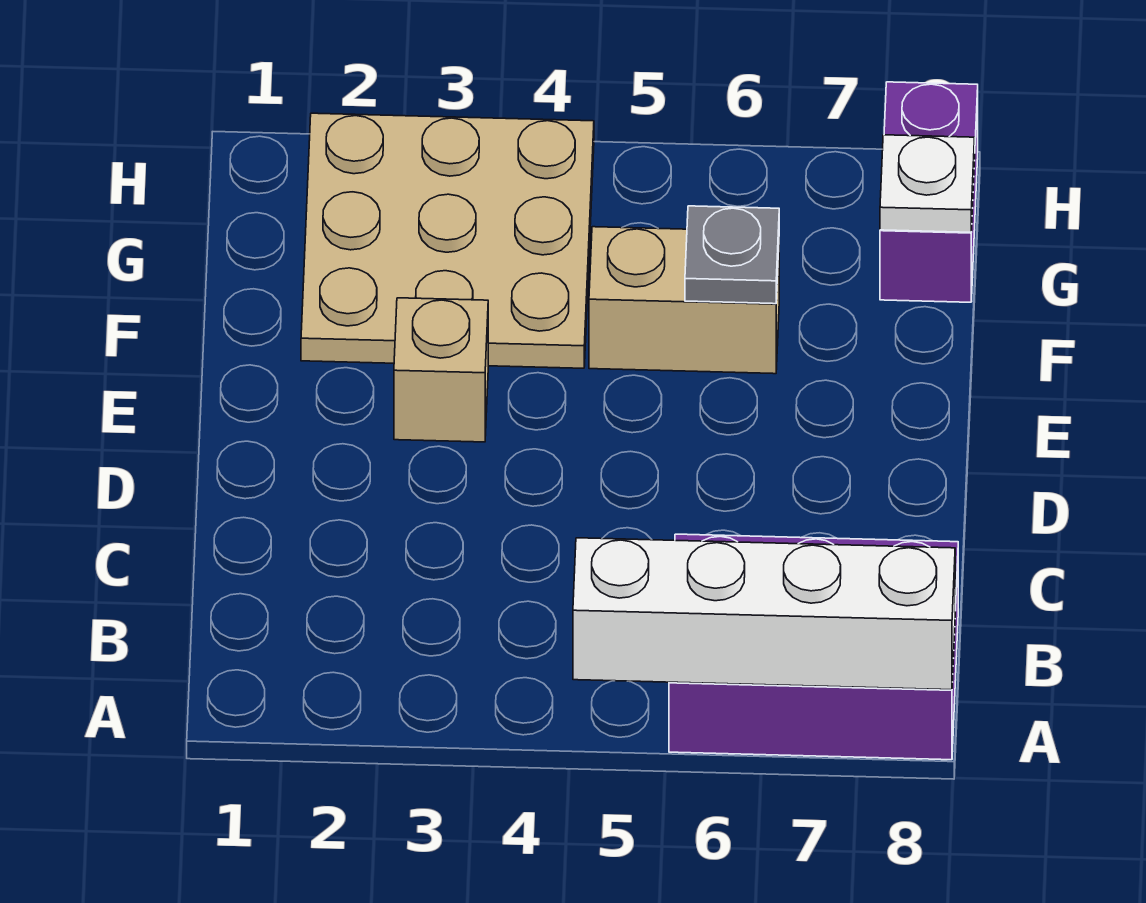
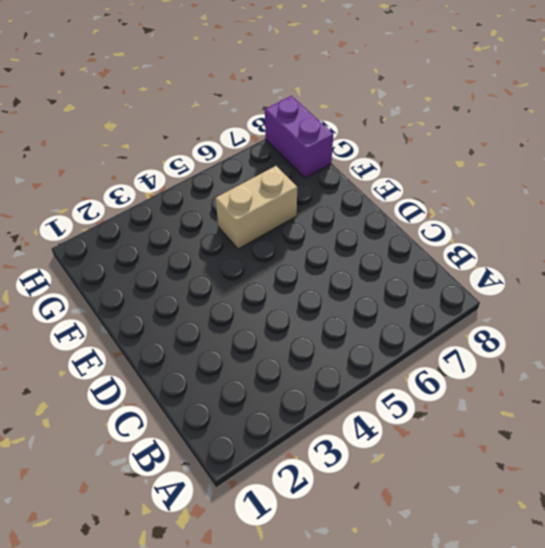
none -> purple 2x3 brick [669,534,958,760]
none -> tan 1x1 brick [394,298,488,442]

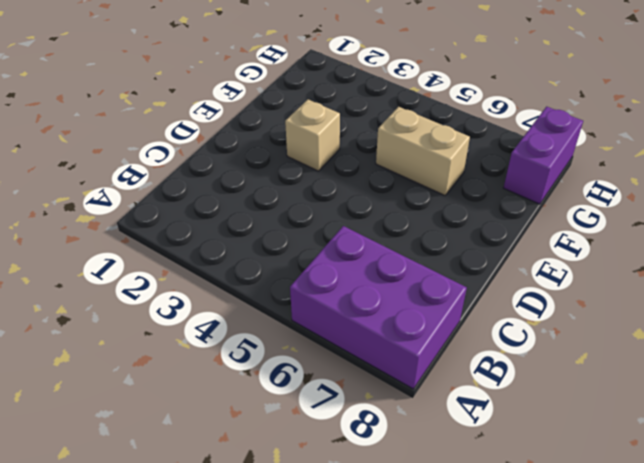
none -> tan 3x3 plate [301,113,594,368]
none -> white 1x4 brick [573,538,955,690]

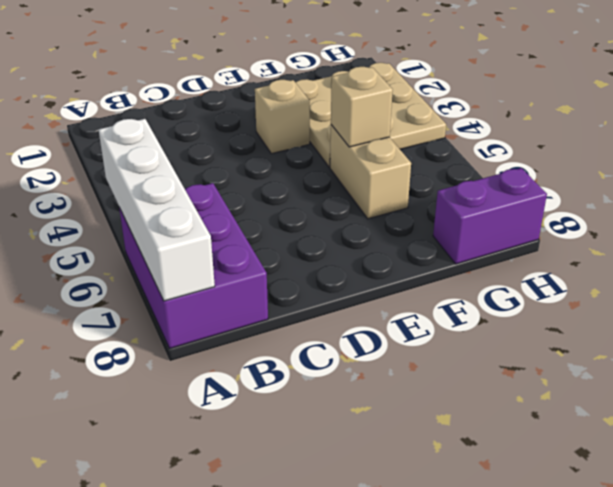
tan 1x1 brick [331,67,393,147] -> none
none -> grey 1x1 plate [685,206,779,304]
none -> white 1x1 plate [880,135,975,232]

